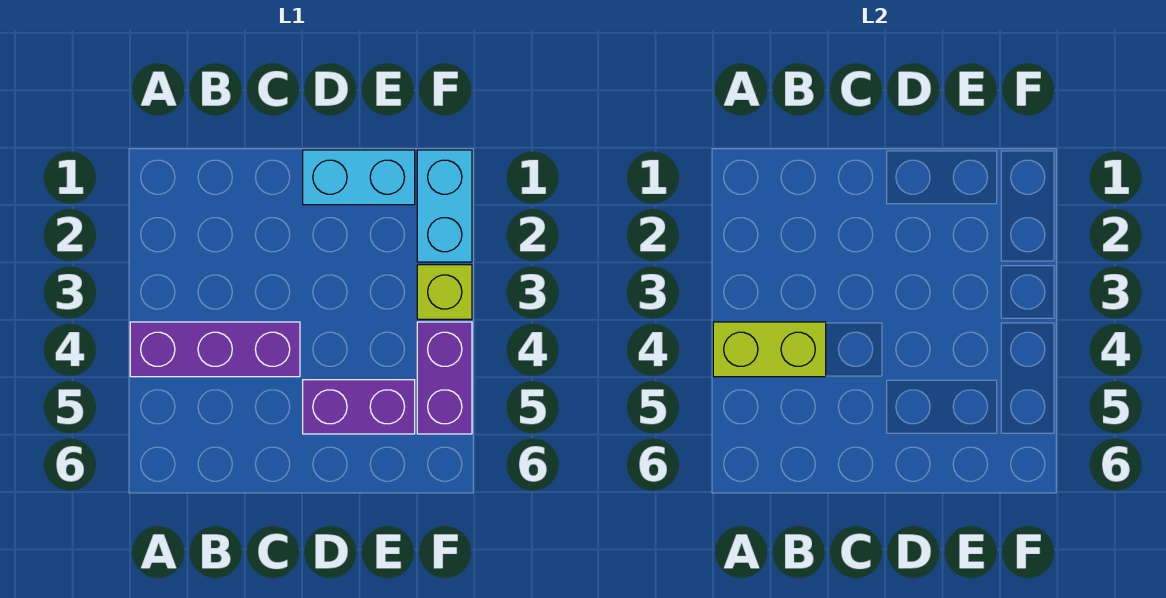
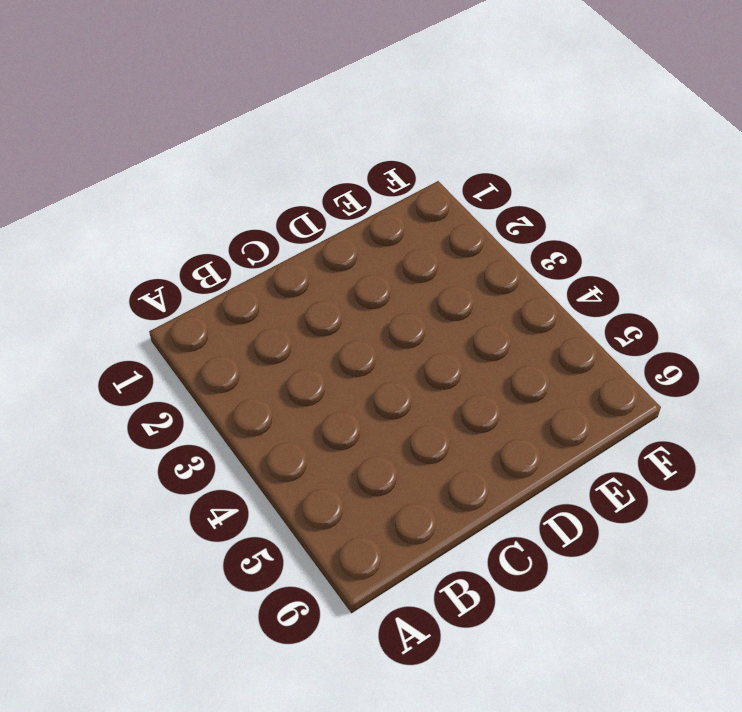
none -> purple 1x3 brick [130,322,300,377]
none -> cyan 1x2 brick [303,150,415,205]

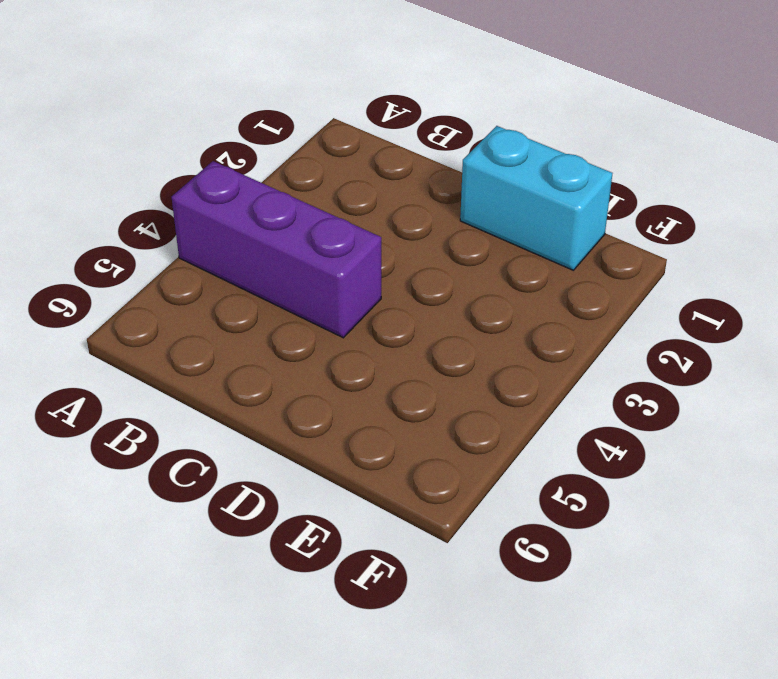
none -> purple 1x2 brick [303,380,415,434]
none -> cyan 1x2 brick [417,150,472,262]

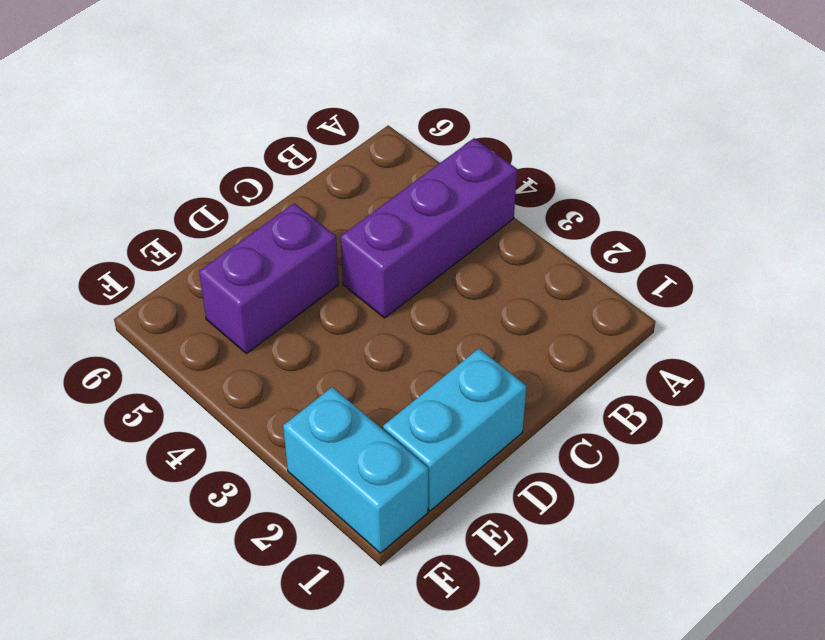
none -> lime 1x1 brick [417,265,472,319]
none -> purple 1x2 brick [417,322,472,434]

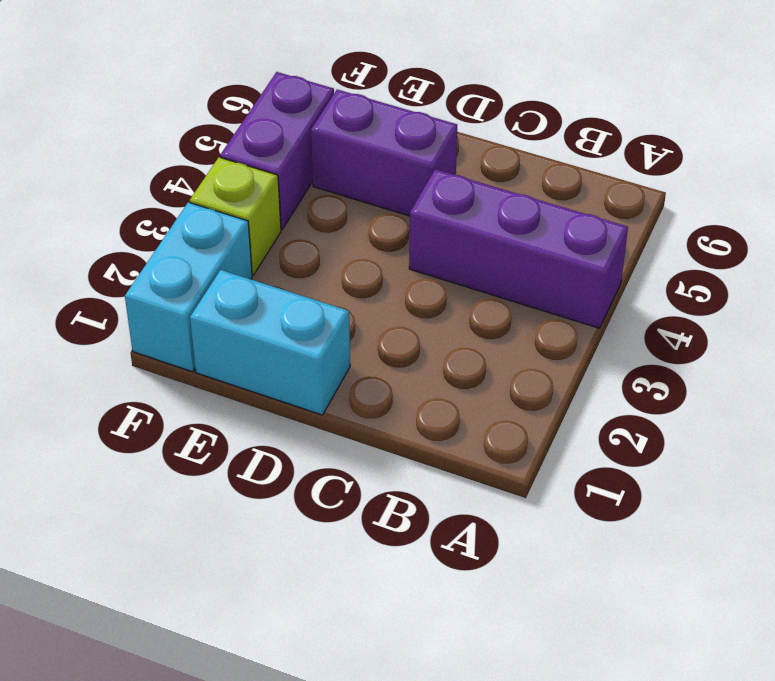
none -> lime 1x2 brick [713,322,826,377]

